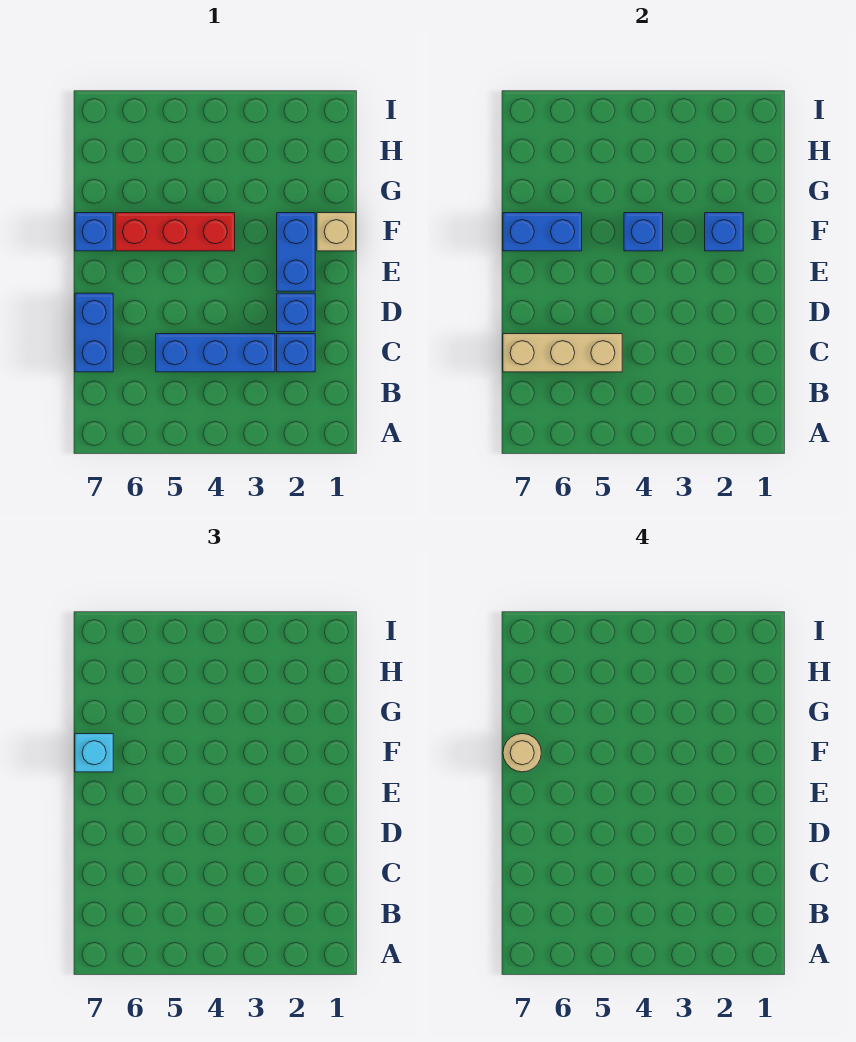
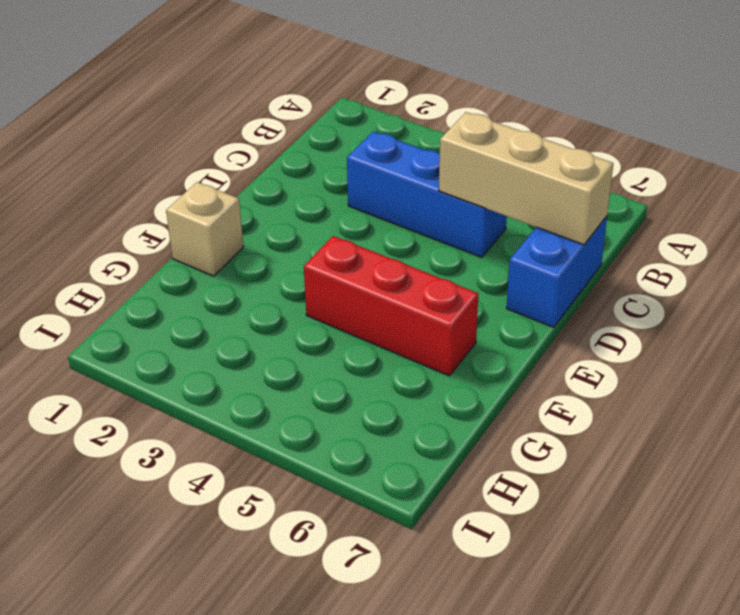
none -> blue 1x1 brick [277,334,315,372]
none -> blue 1x1 brick [277,293,315,332]
none -> blue 1x2 brick [277,213,315,291]

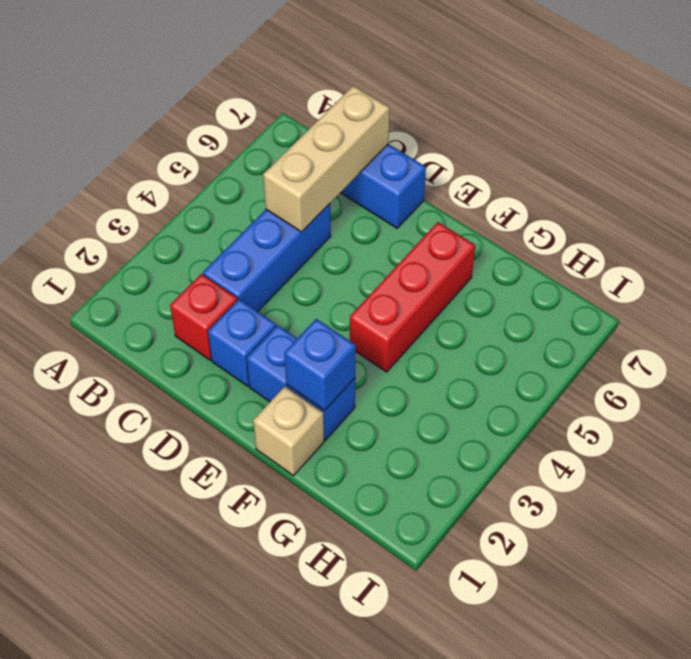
red 1x1 brick [170,274,237,360] -> blue 1x1 brick [277,334,315,372]
none -> blue 1x1 brick [75,213,113,251]
none -> blue 1x1 brick [624,213,663,251]
none -> blue 1x2 brick [503,213,582,251]

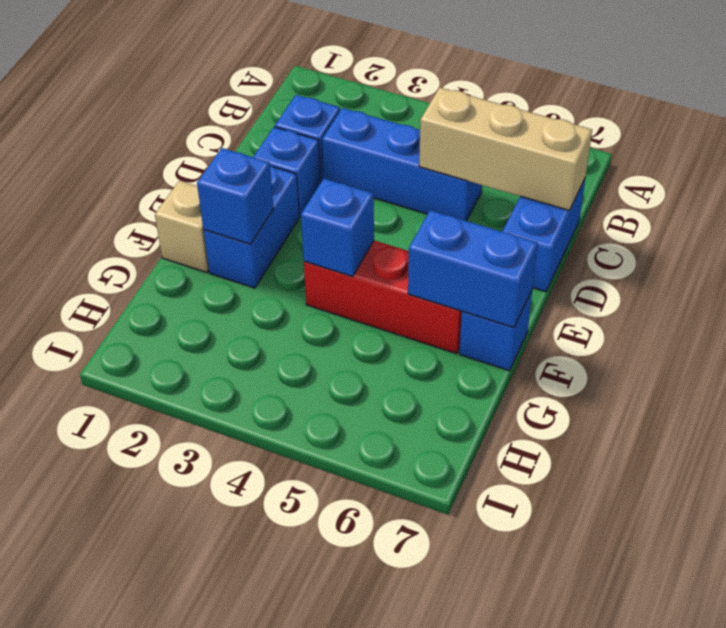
none -> cyan 1x1 brick [75,734,113,772]
none -> tan 1x1 round brick [503,734,541,772]

